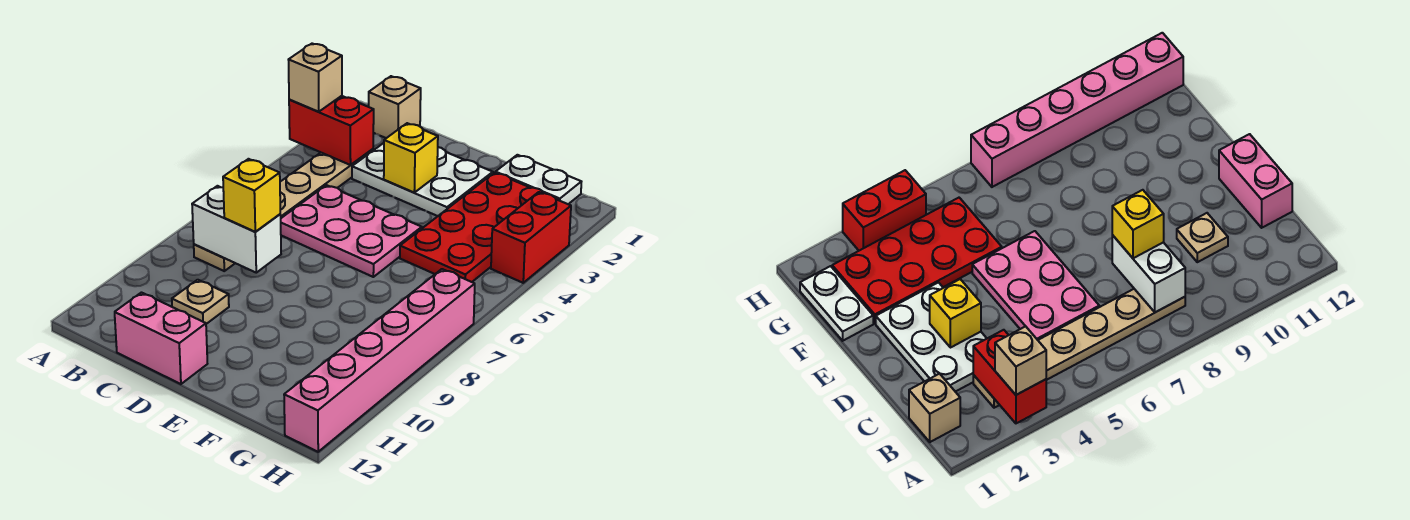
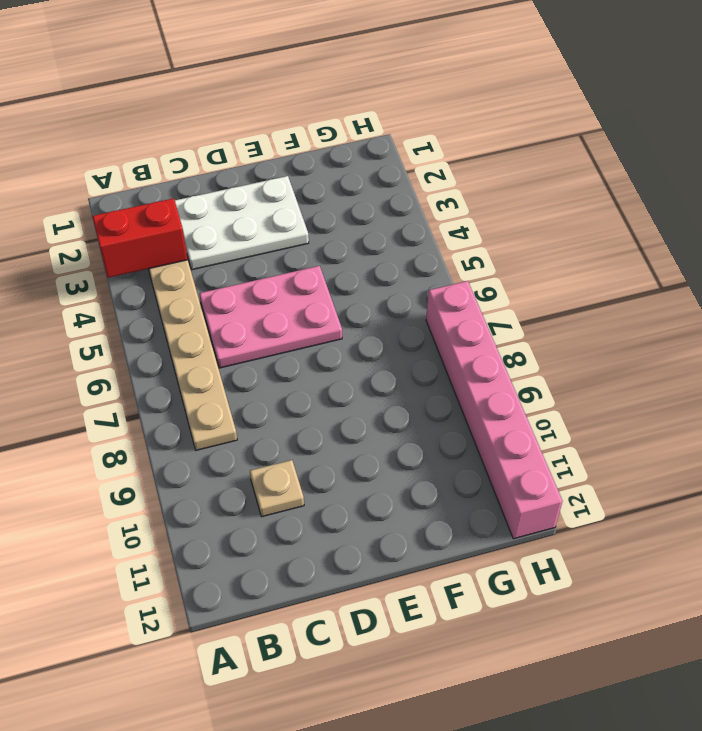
none -> tan 1x1 brick [369,76,421,138]
none -> pink 1x2 brick [115,293,207,384]
none -> white 1x2 plate [496,155,581,204]

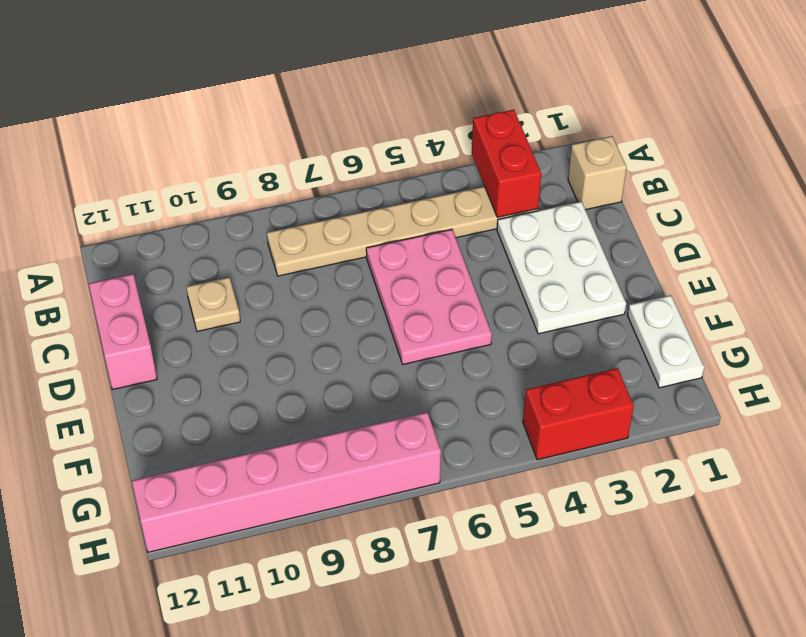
none -> red 2x4 plate [400,173,559,282]
none -> white 1x2 brick [192,186,281,273]
none -> yellow 1x1 brick [384,123,438,193]

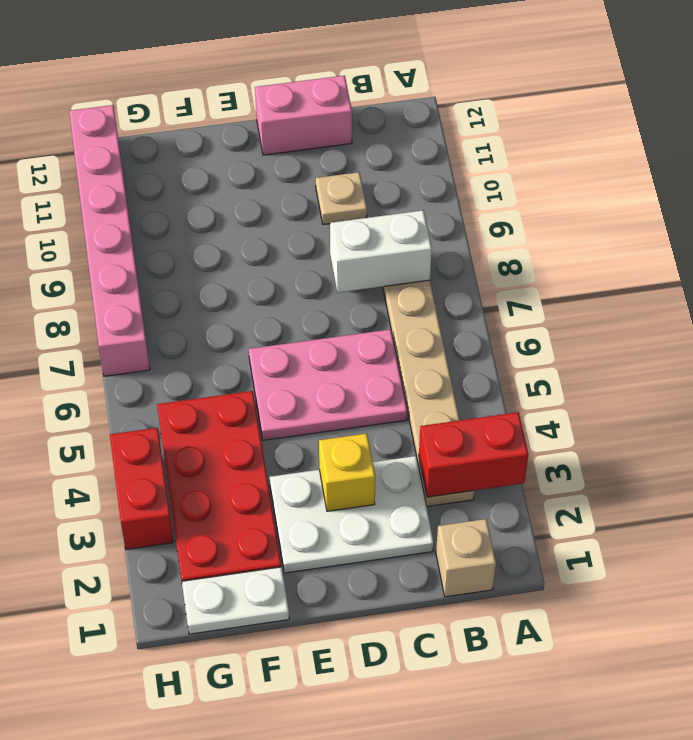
none -> tan 1x1 brick [289,44,342,112]
none -> yellow 1x1 brick [223,159,280,232]

